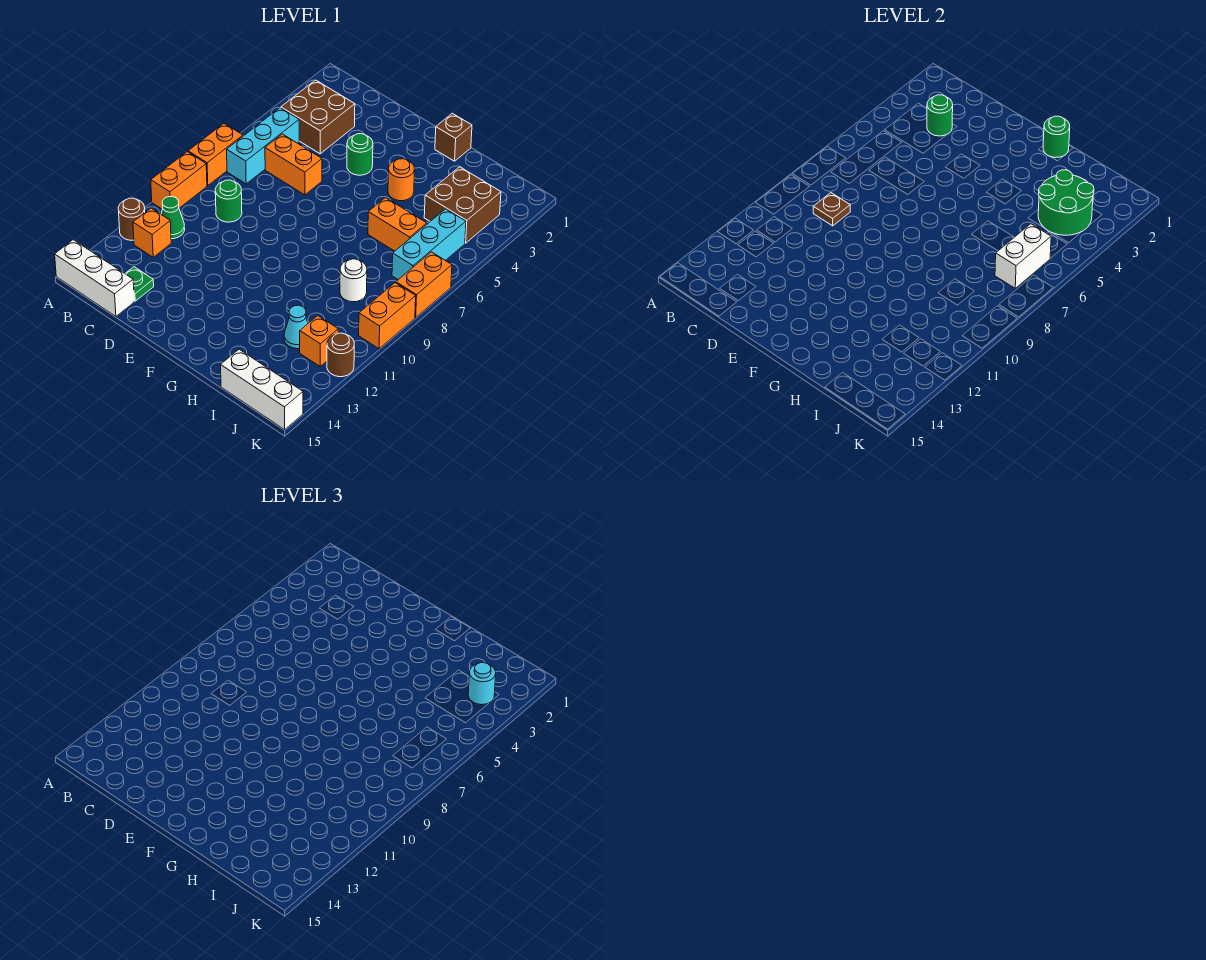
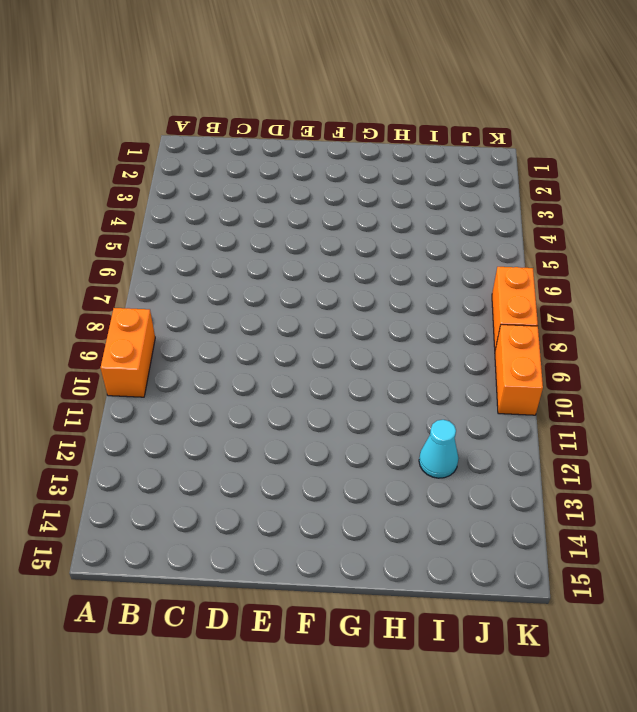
none -> orange 1x2 brick [188,124,243,186]
none -> brown 1x1 round brick [118,198,145,240]
none -> white 1x3 brick [55,240,134,316]
none -> brown 2x2 brick [281,80,355,154]

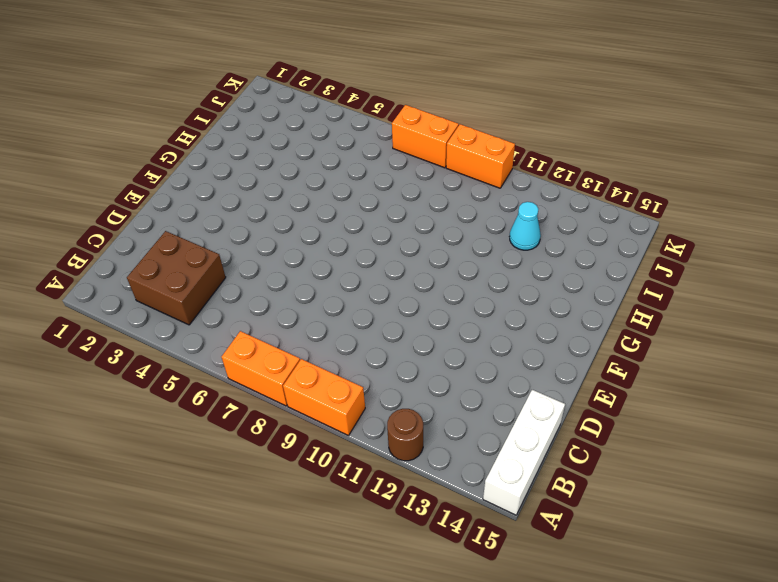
none -> cyan 1x3 brick [227,108,299,184]
none -> green 1x1 cone [161,197,185,239]
none -> orange 1x1 brick [133,208,171,257]
none -> orange 1x2 brick [265,134,322,195]

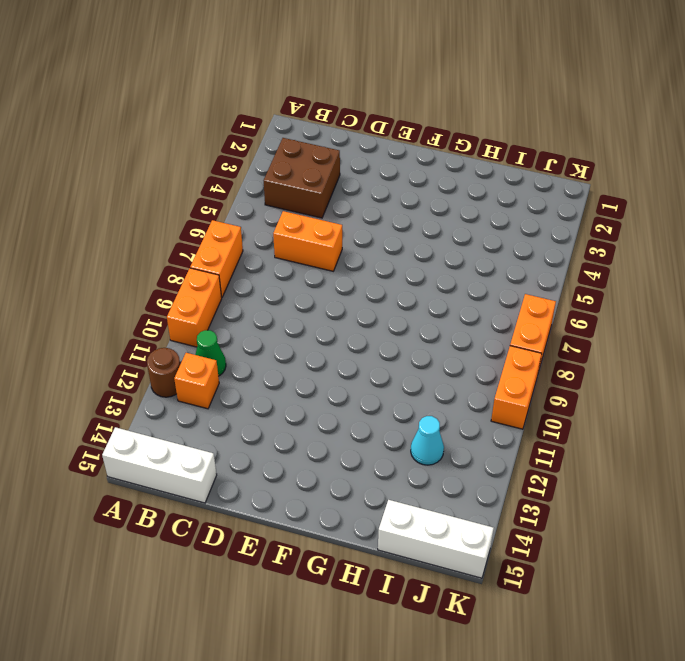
none -> cyan 1x3 brick [227,108,299,184]
none -> green 1x1 round brick [215,180,242,222]
none -> green 1x1 plate [125,267,154,301]
none -> green 1x1 round brick [347,134,373,175]

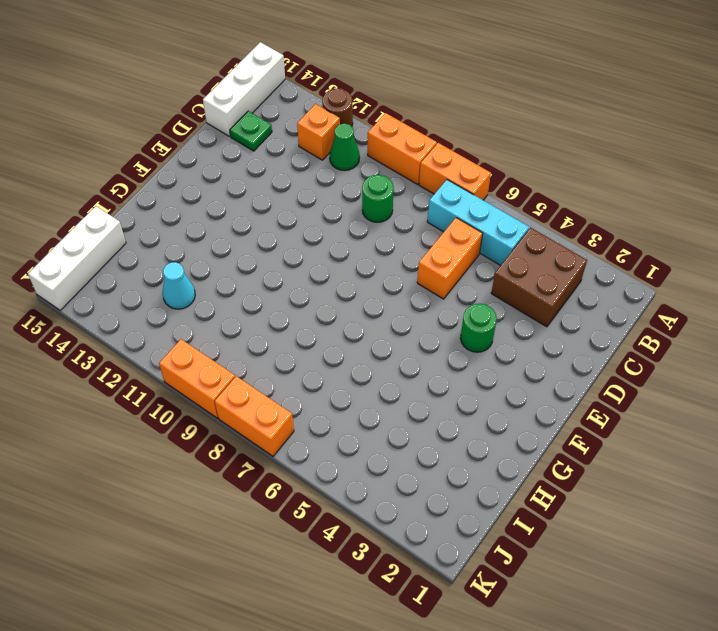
none -> brown 1x1 brick [435,113,472,161]
none -> orange 1x1 round brick [388,159,415,201]
none -> orange 1x2 brick [368,198,427,251]
none -> brown 2x2 brick [424,167,501,243]

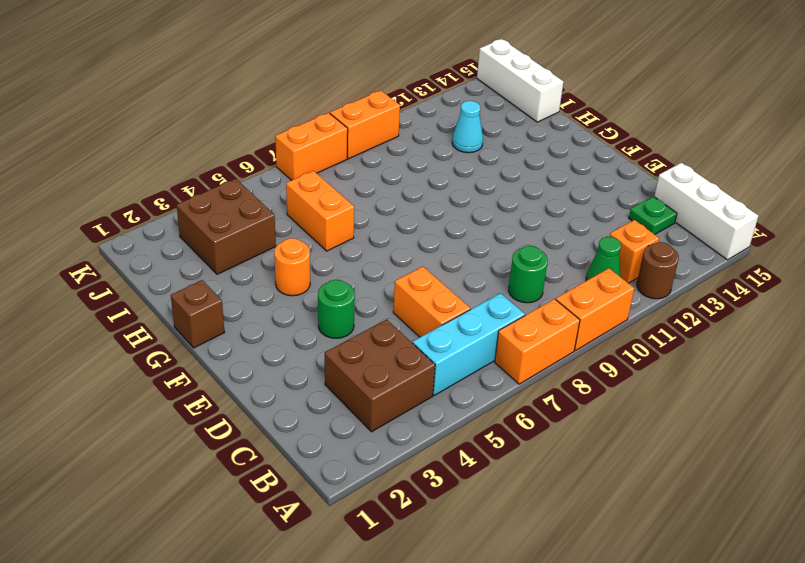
none -> white 1x1 round brick [340,259,367,302]
none -> cyan 1x3 brick [392,209,466,280]
none -> orange 1x1 brick [300,316,338,366]
none -> brown 1x1 round brick [327,333,354,377]

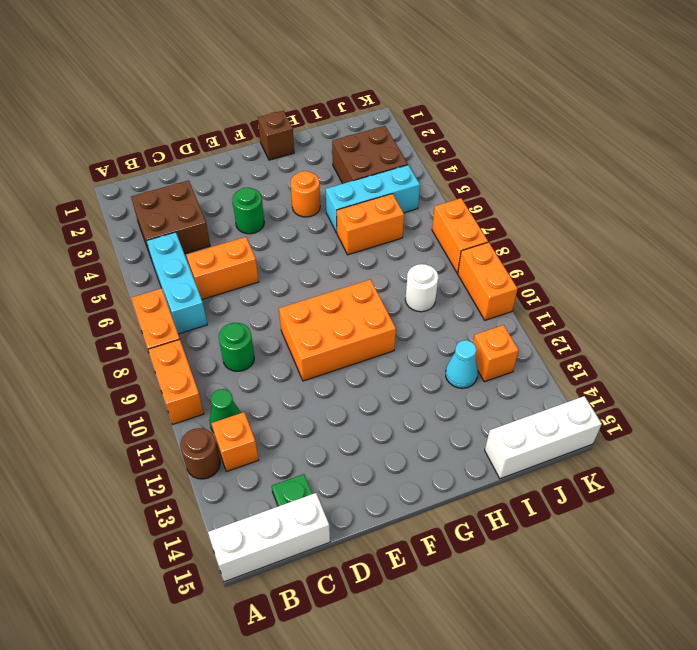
orange 2x3 brick [279,279,396,381] -> none
cyan 1x3 brick [326,165,420,233] -> cyan 1x3 brick turned to [392,209,466,280]
none -> brown 1x1 round brick [327,333,354,377]
none -> green 1x1 round brick [927,95,953,136]
none -> brown 1x1 plate [813,193,850,226]
none -> green 1x1 round brick [1043,116,1070,158]

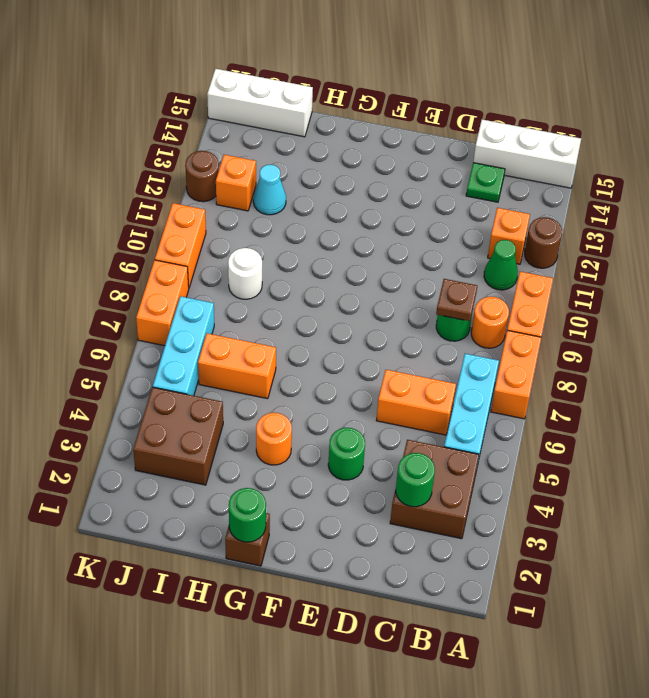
orange 1x1 round brick [471,297,509,348] -> none
none -> green 2x2 round brick [1038,170,1094,235]
none -> white 1x2 brick [995,224,1051,288]
none -> cyan 1x1 round brick [468,663,496,705]

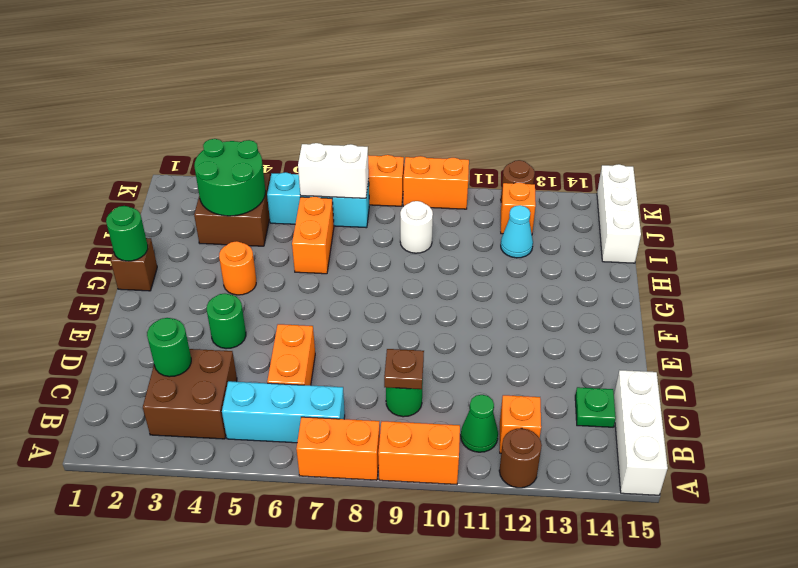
none -> cyan 1x1 round brick [468,663,496,705]

